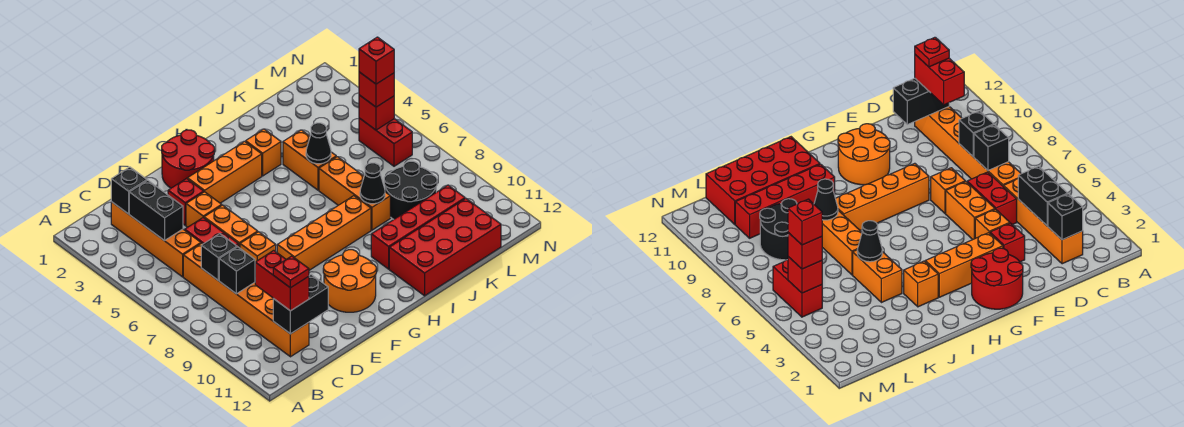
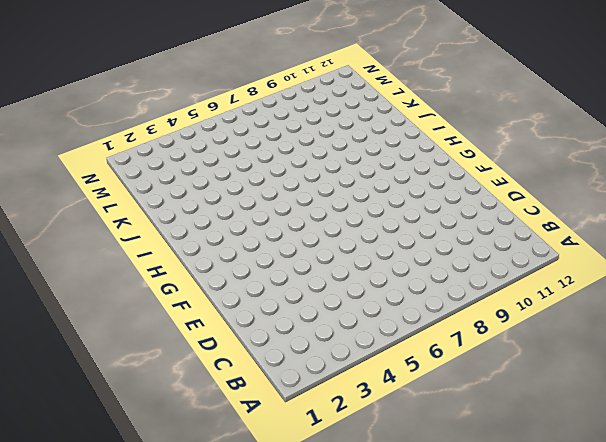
none -> orange 1x4 brick [111,202,201,277]
none -> orange 1x6 brick [183,243,309,357]
none -> red 1x2 brick [185,218,238,247]
none -> red 1x1 brick [168,179,204,225]

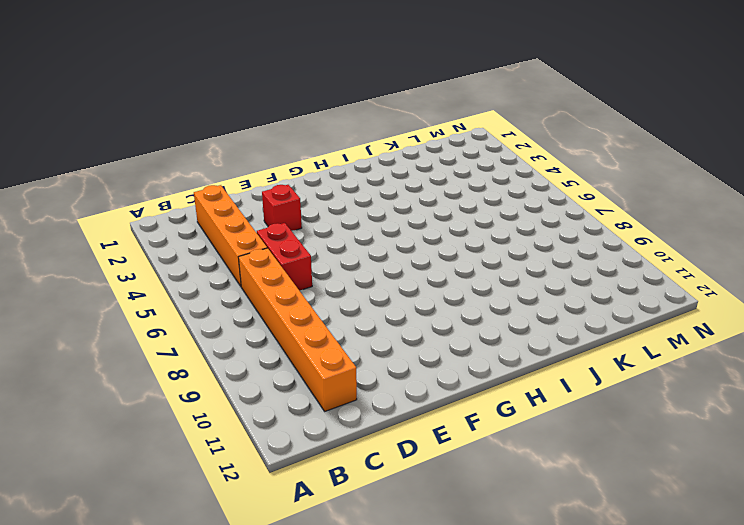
none -> orange 1x1 brick [186,192,222,227]
none -> orange 1x2 brick [204,205,258,248]
none -> orange 1x1 brick [240,232,276,262]
none -> red 2x2 round brick [162,130,214,188]

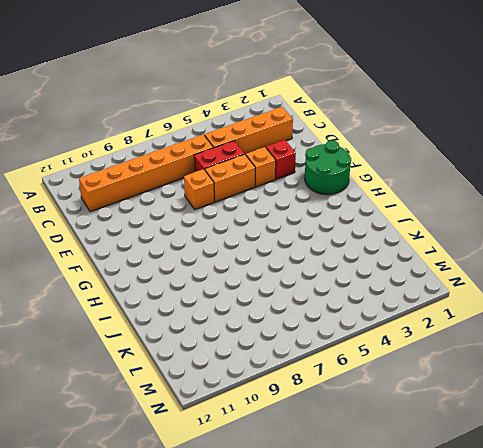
green 2x2 round brick [305,140,351,195] -> red 2x2 round brick [162,130,214,188]
none -> orange 1x3 brick [187,141,262,203]
none -> orange 1x4 brick [277,196,371,270]
none -> orange 2x2 round brick [323,250,376,312]
none -> orange 1x1 brick [246,129,281,176]

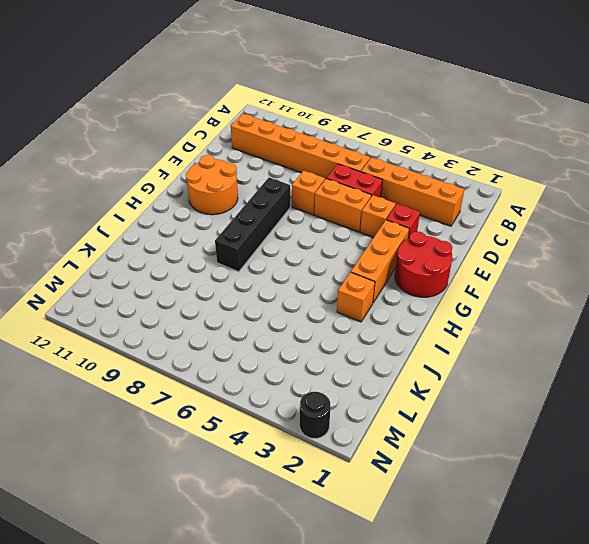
black 1x4 brick [215,177,290,272] -> orange 1x4 brick [277,196,371,270]
black 1x1 round brick [300,392,330,438] -> none
none -> red 1x4 brick [371,185,465,269]
none -> red 2x4 brick [389,198,501,296]
none -> orange 1x2 brick [283,130,336,190]
none -> orange 1x3 brick [319,157,390,230]

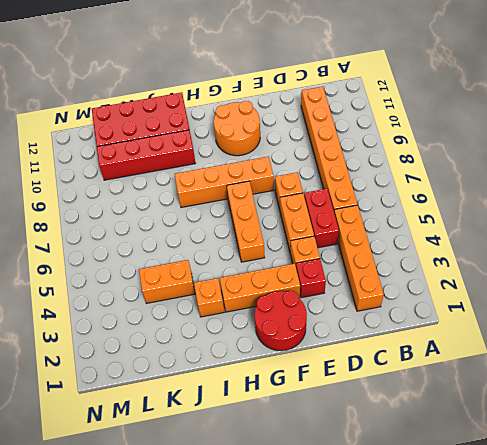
orange 1x3 brick [227,181,265,262] -> orange 1x3 brick moved to [319,157,390,230]
orange 1x2 brick [139,260,195,303] -> orange 1x2 brick turned to [283,130,336,190]
none -> black 2x2 round brick [384,161,437,220]
none -> red 1x2 brick [359,118,412,166]
none -> black 1x1 brick [111,167,147,214]
none -> black 1x2 brick [129,180,183,241]

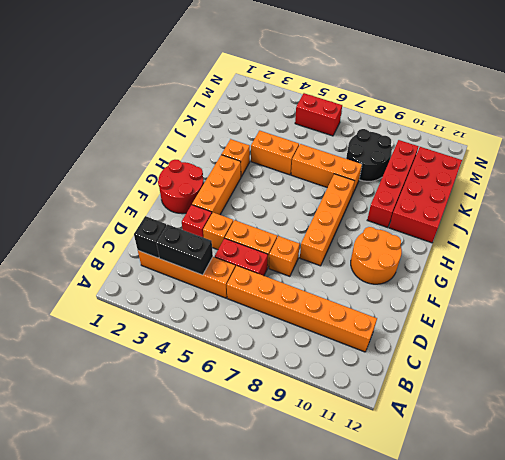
none -> black 1x1 brick [201,234,237,280]
none -> black 1x1 brick [219,247,255,294]
none -> black 1x2 brick [273,275,328,334]
none -> black 1x1 cone [306,123,331,164]

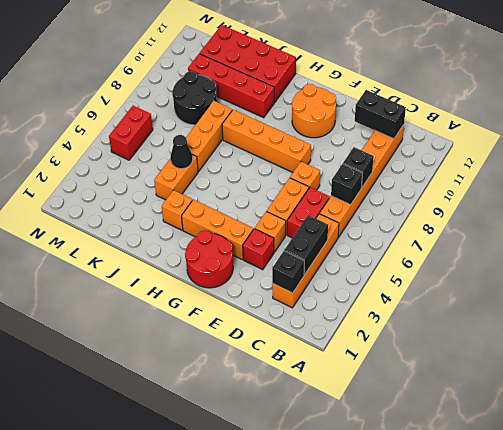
none -> black 1x1 cone [360,163,385,204]
none -> red 1x1 brick [359,95,394,130]
none -> red 1x2 brick [255,251,309,311]
none -> red 1x1 brick [359,72,394,107]

